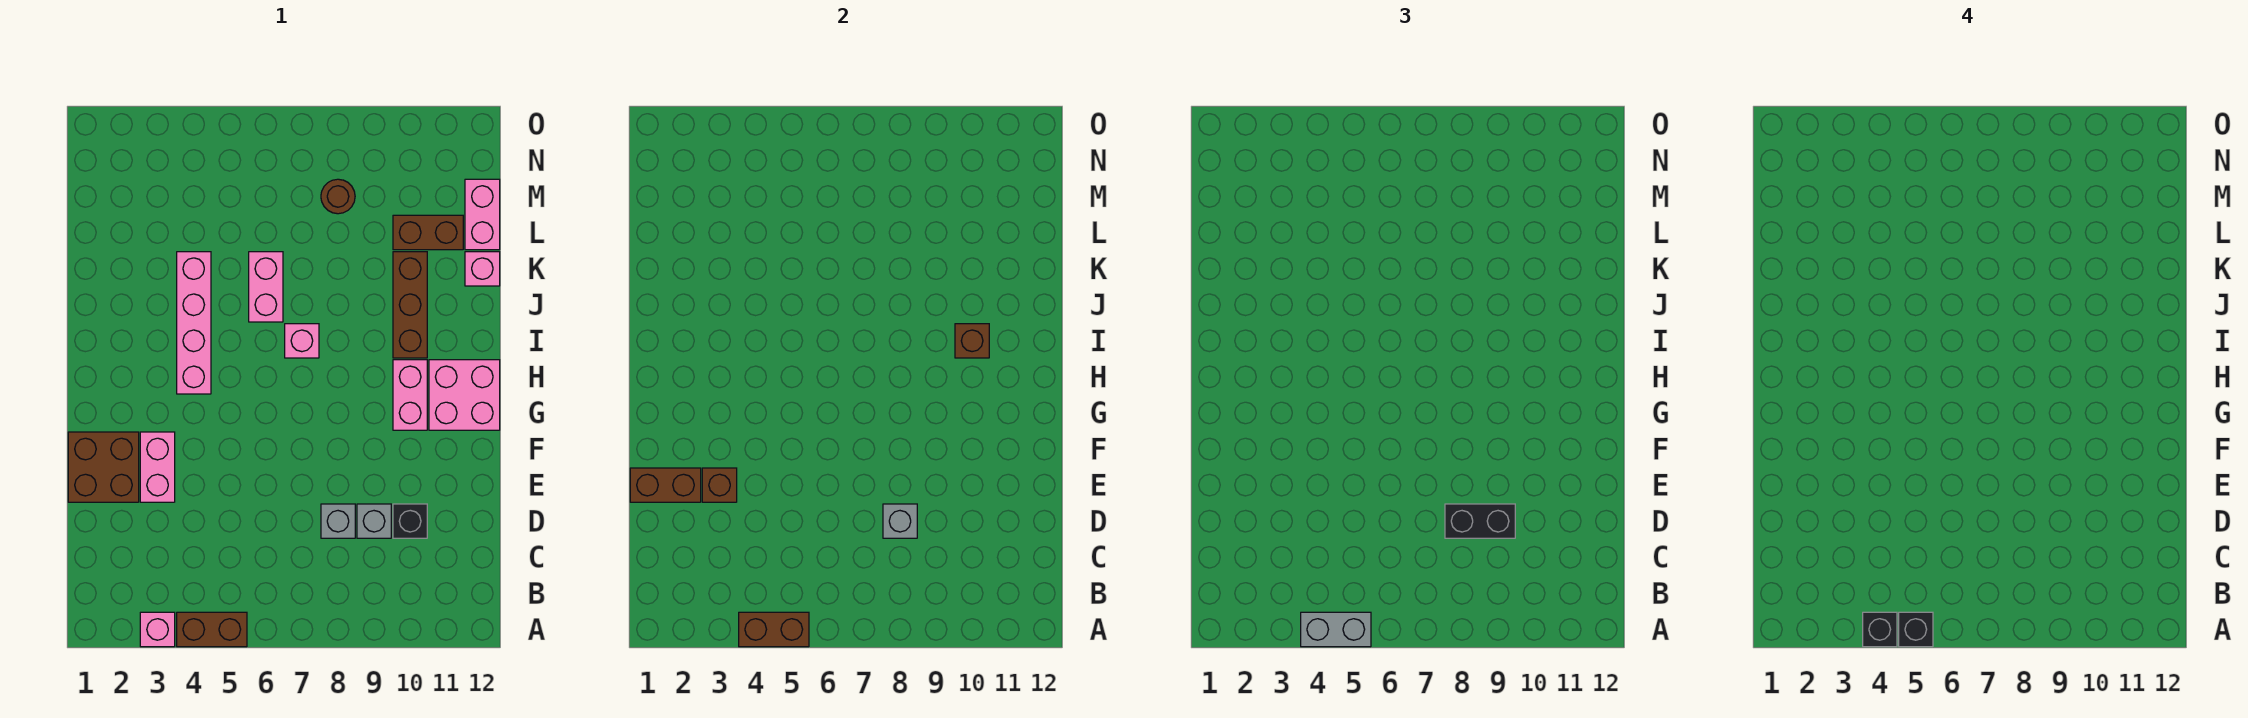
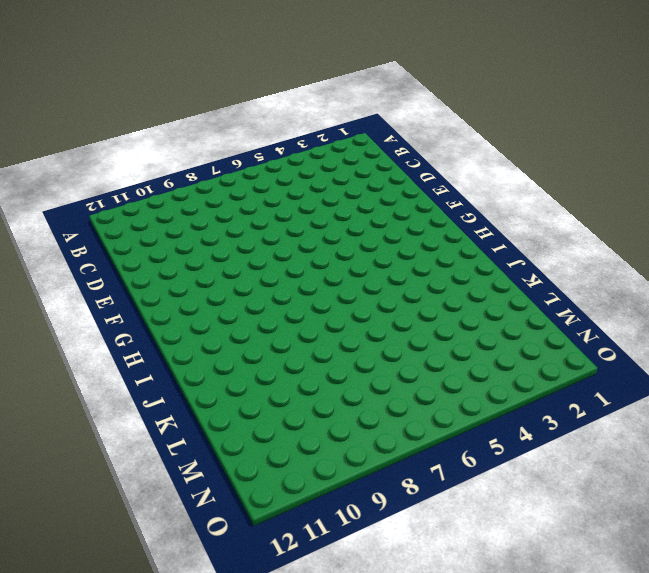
none -> pink 1x1 brick [140,612,175,647]
none -> brown 1x2 brick [177,612,247,647]
none -> grey 1x1 brick [321,504,355,538]

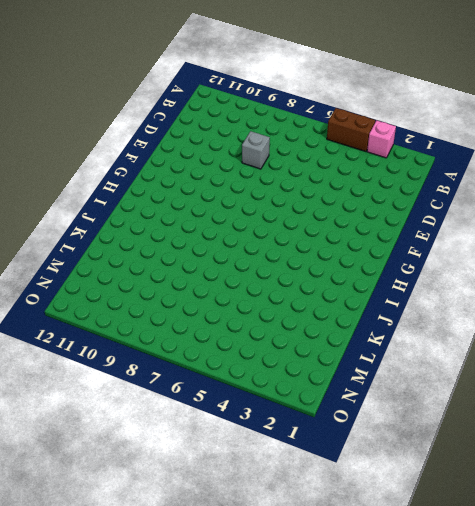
none -> grey 1x1 brick [357,504,391,538]
none -> black 1x1 brick [393,504,427,538]
none -> brown 2x2 brick [68,432,139,502]

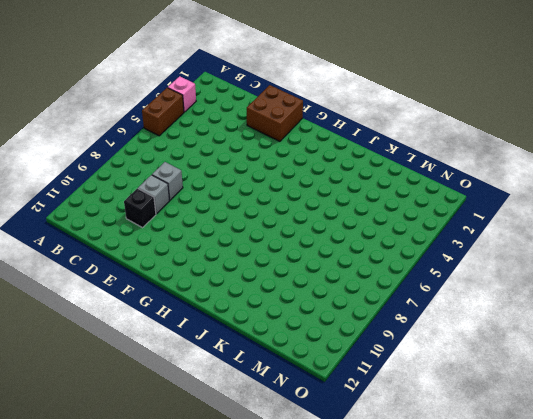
none -> pink 1x2 brick [140,432,175,502]
none -> pink 1x2 brick [393,360,427,430]
none -> pink 2x2 brick [429,360,500,430]

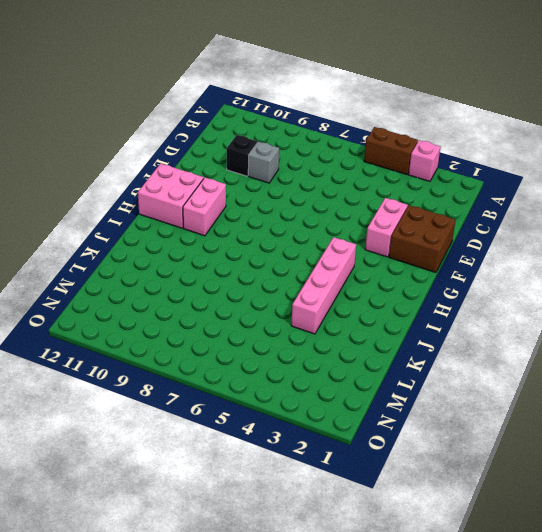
none -> grey 1x1 brick [321,504,355,538]
none -> pink 1x1 brick [285,324,319,358]
none -> brown 1x3 brick [393,252,427,358]

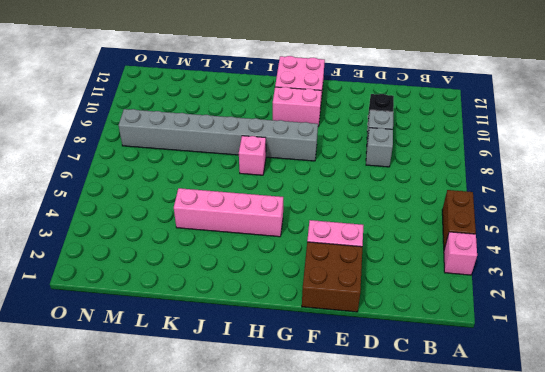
grey 1x8 brick [119,109,318,161] -> brown 1x1 round brick [321,179,355,214]
none -> brown 1x3 brick [393,252,427,358]
none -> pink 1x2 brick [249,252,283,322]
none -> pink 1x1 brick [465,252,500,286]

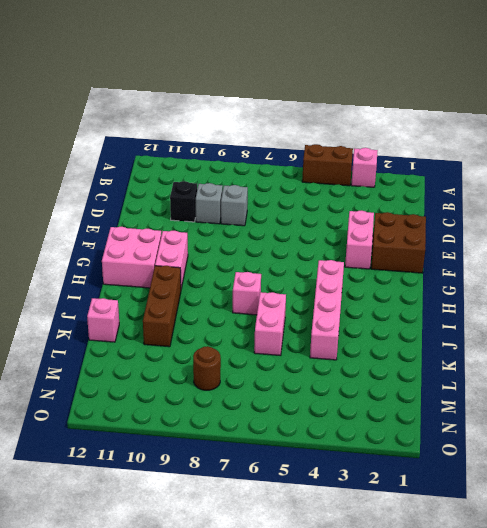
none -> brown 1x2 brick [393,215,463,250]
none -> pink 1x2 brick [465,179,500,250]
none -> brown 1x2 brick [739,612,809,647]

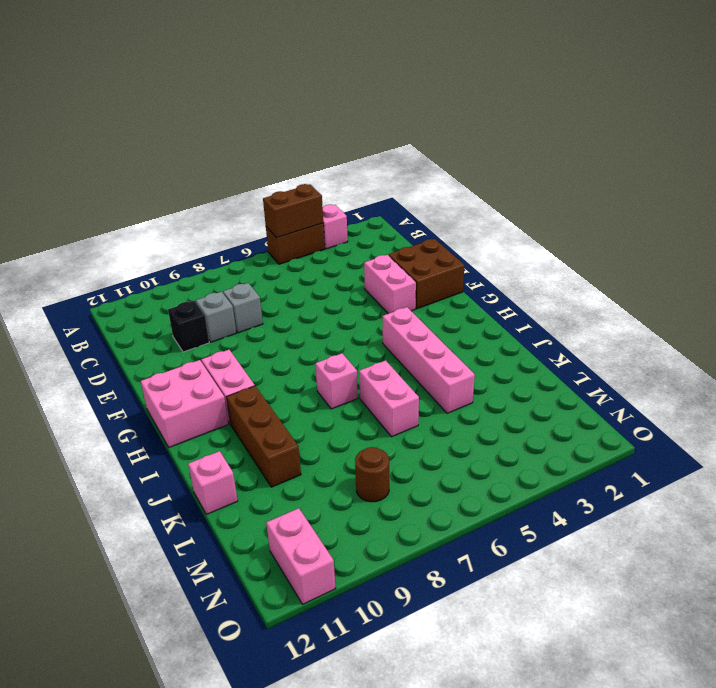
pink 1x2 brick [266,508,336,604] -> pink 1x2 brick moved to [465,179,500,250]
none -> brown 1x2 brick [393,215,463,250]
none -> grey 1x1 brick [883,504,917,538]
none -> brown 1x2 brick [630,468,701,502]

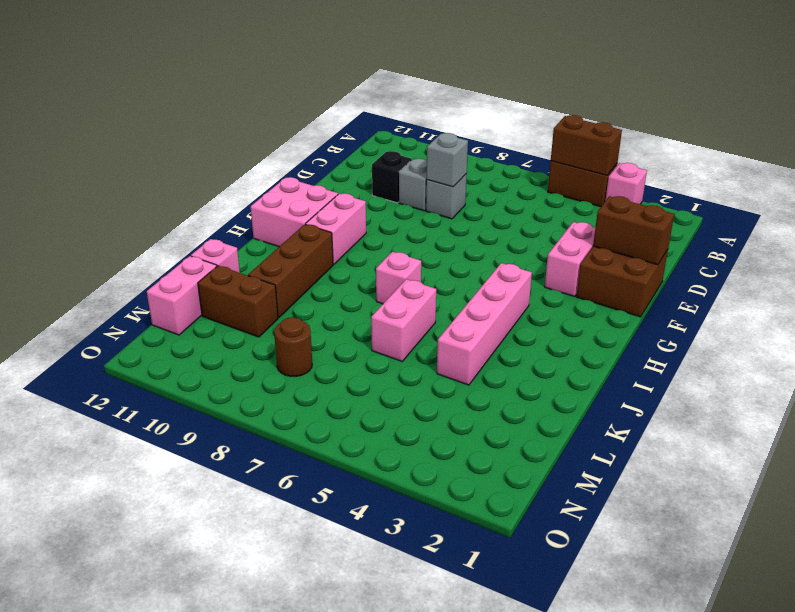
none -> brown 1x1 brick [702,468,737,502]
none -> brown 1x1 brick [955,324,989,358]
none -> grey 1x2 brick [1301,612,1371,647]

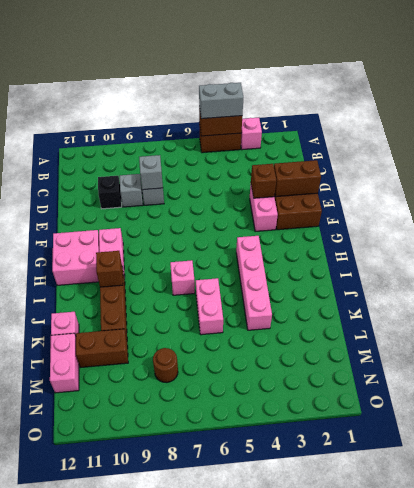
none -> black 1x2 brick [1445,504,1515,538]
none -> black 1x1 brick [1863,612,1897,647]
none -> black 1x1 brick [1899,612,1933,647]

